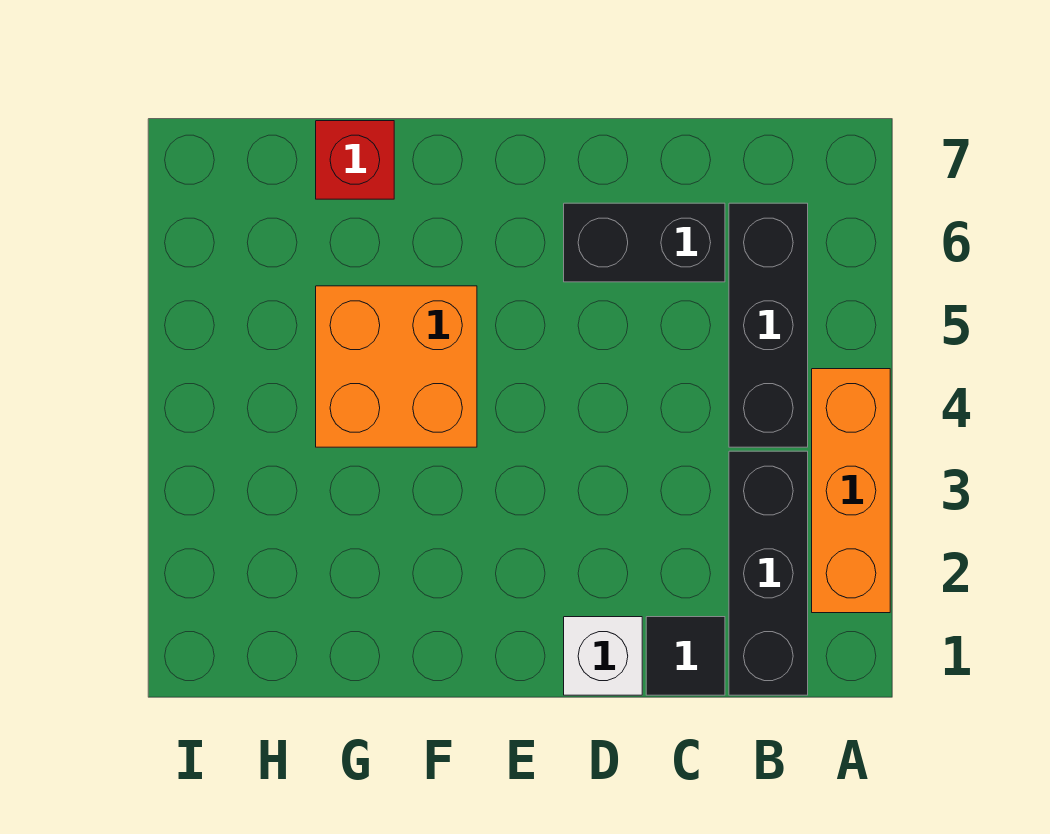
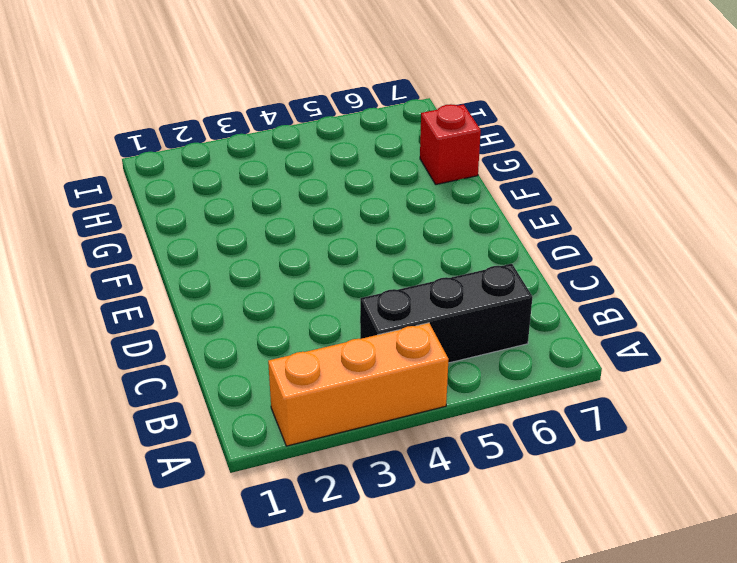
none -> black 1x3 brick [729,451,808,695]
none -> black 1x1 tile [646,617,725,695]

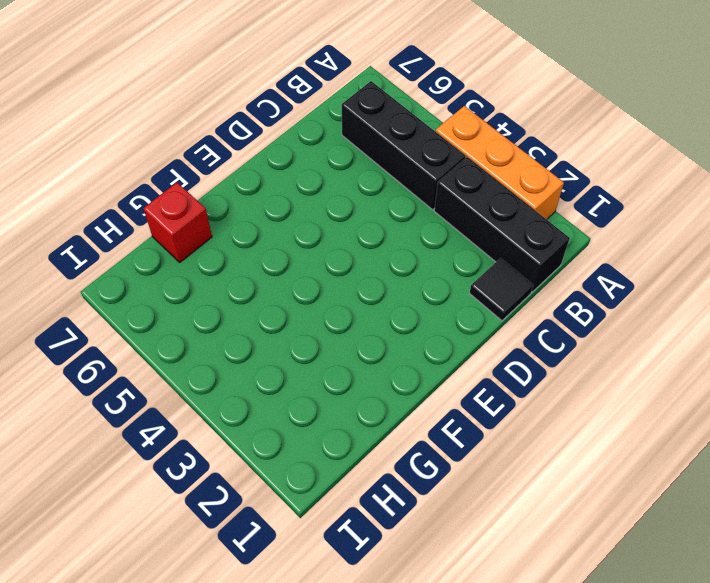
none -> black 1x2 brick [564,203,725,282]
none -> white 1x1 brick [564,617,642,695]

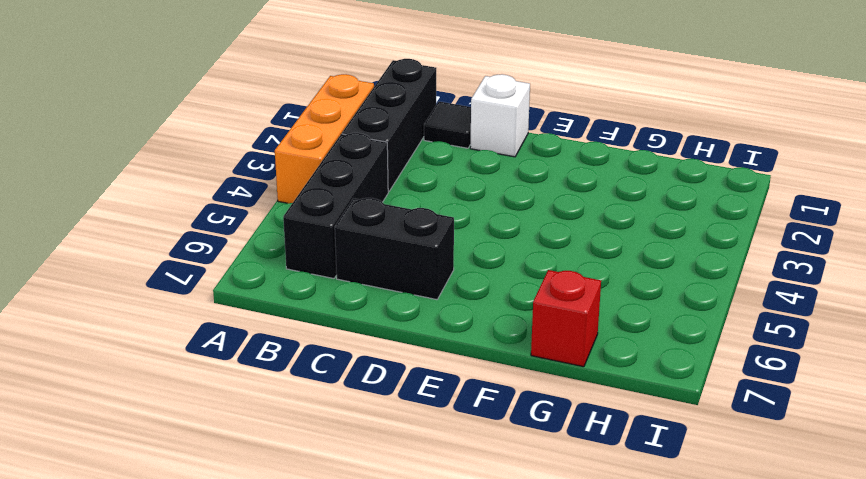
none -> orange 2x2 brick [316,286,477,447]

